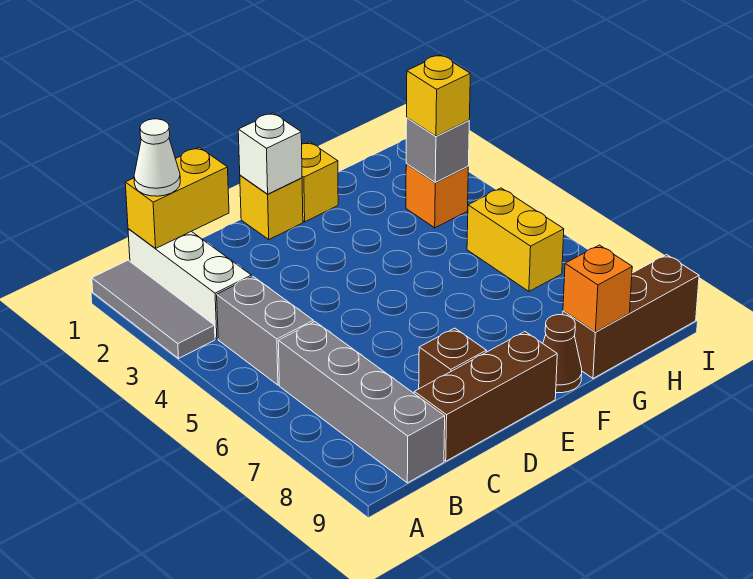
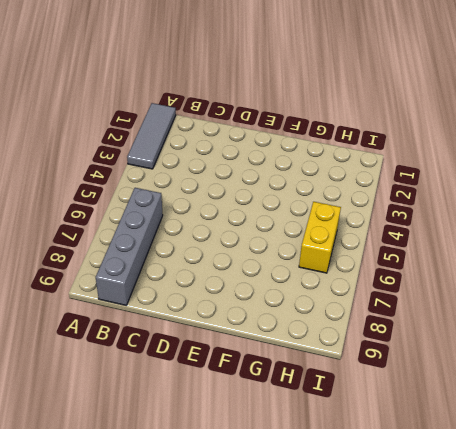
none -> white 1x3 brick [128,229,252,339]
none -> grey 1x2 brick [217,276,313,385]
none -> brown 1x3 brick [414,332,557,461]

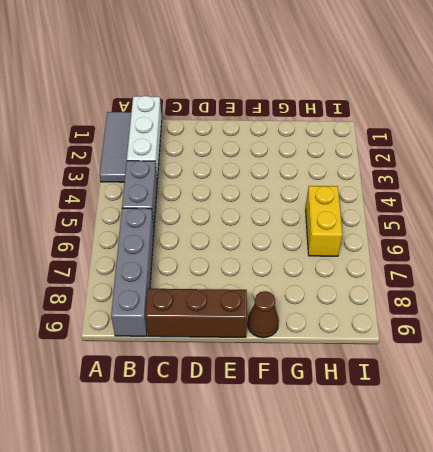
none -> brown 1x1 brick [419,328,486,389]
none -> yellow 1x1 brick [240,175,303,239]
none -> yellow 1x1 brick [302,142,338,222]

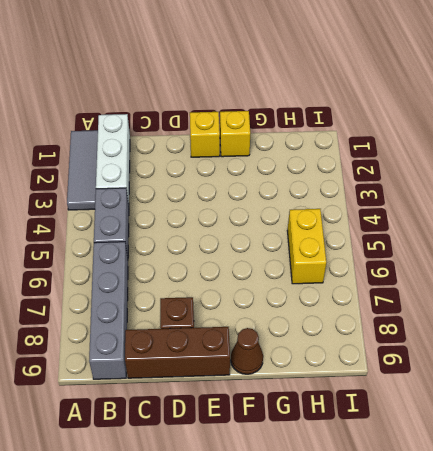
none -> brown 1x3 brick [563,255,699,378]
none -> orange 1x1 brick [406,164,468,228]
none -> yellow 1x2 brick [125,147,229,249]

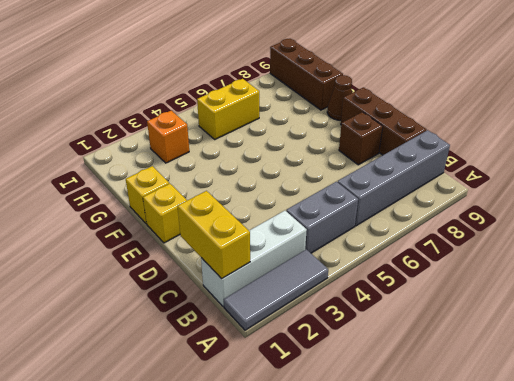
none -> white 1x1 brick [238,113,302,194]
none -> orange 1x1 brick [563,245,632,332]
none -> grey 1x1 brick [406,118,469,182]

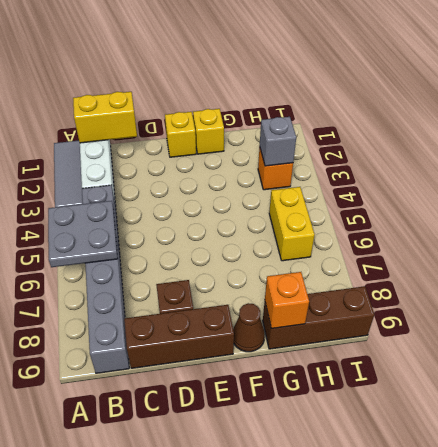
grey 2x2 plate [48,201,118,267] -> none
none -> white 1x1 brick [238,113,302,194]
none -> white 1x1 cone [134,119,180,196]
none -> yellow 1x1 brick [407,55,470,136]

